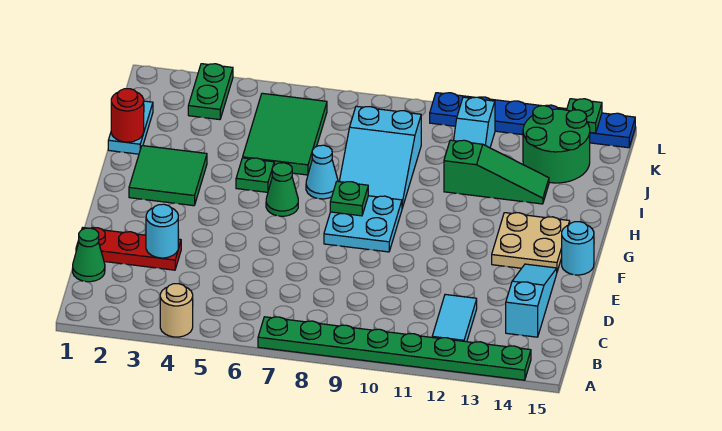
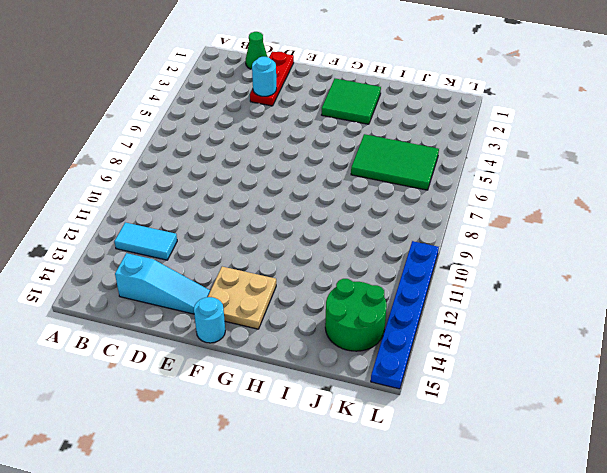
none -> tan 1x1 round brick [160,284,193,337]
none -> green 1x8 plate [258,317,531,380]
none -> cyan 2x2 plate [324,196,402,252]

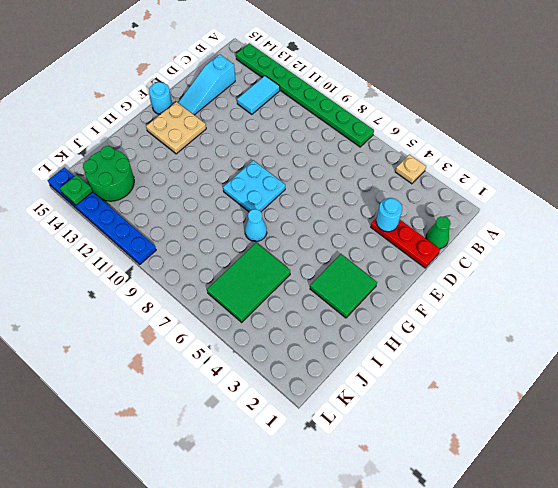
tan 1x1 plate [395,155,426,184] -> tan 1x1 round brick [160,284,193,337]
none -> green 1x1 cone [266,163,298,216]
none -> green 1x1 plate [236,158,274,192]
none -> cyan 2x3 slope [339,106,421,208]

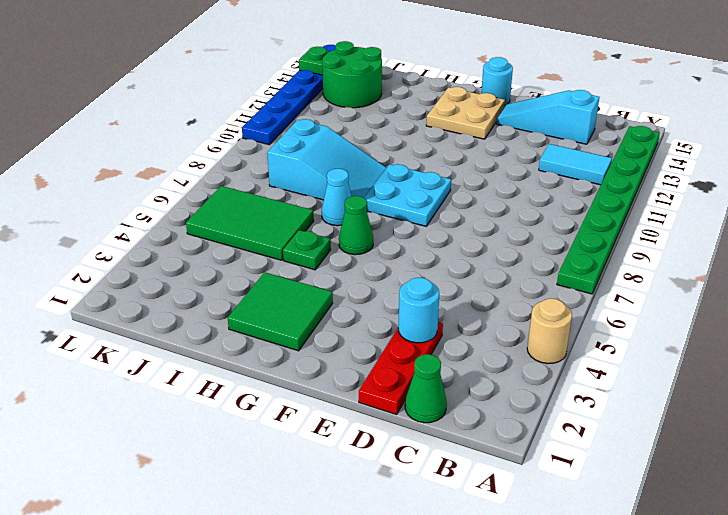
none -> cyan 1x2 plate [108,101,153,154]
none -> green 1x3 slope [444,140,549,204]
none -> cyan 1x2 slope [454,97,495,148]

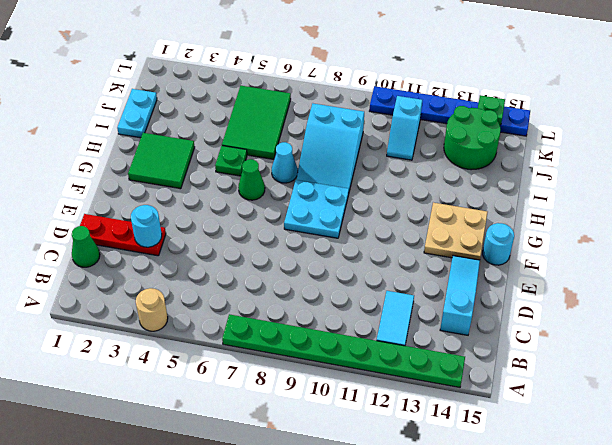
none -> green 1x3 slope [444,140,549,204]
none -> green 1x2 plate [188,64,233,120]
none -> green 1x1 plate [330,181,368,216]

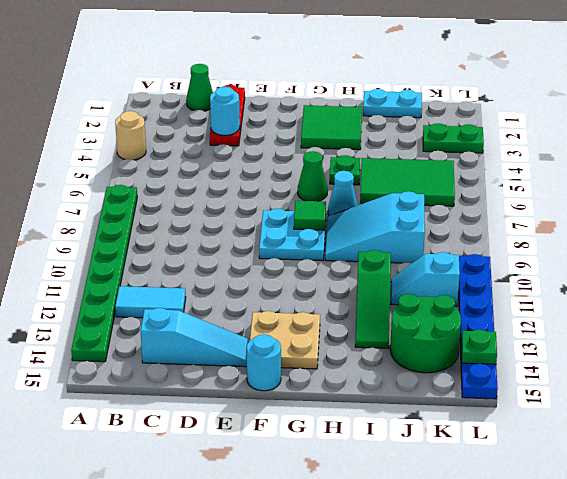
green 1x1 tile [294,201,326,230] -> green 1x1 plate [330,181,368,216]
none -> red 1x1 round brick [111,89,144,142]

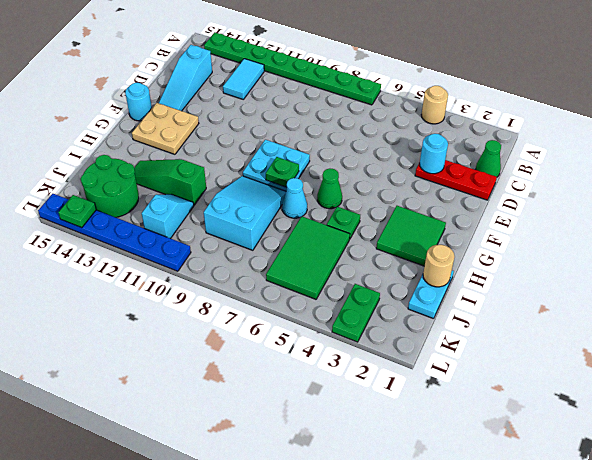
tan 1x1 round brick [423,245,455,287] -> red 1x1 round brick [111,89,144,142]

